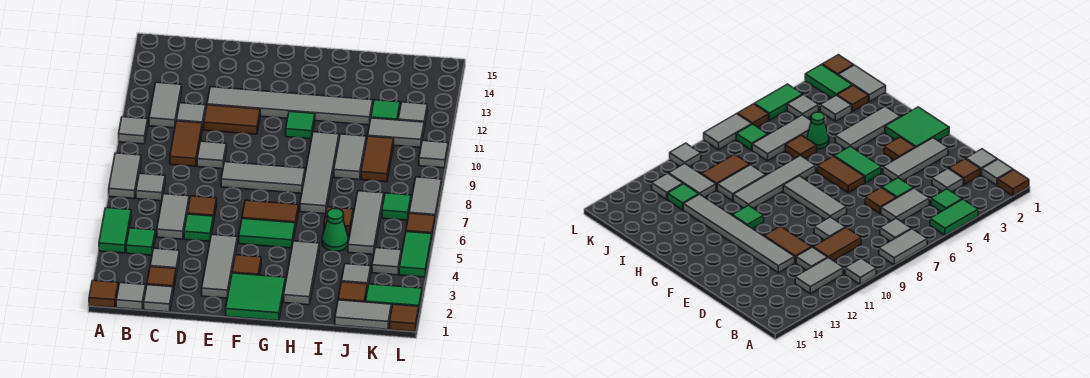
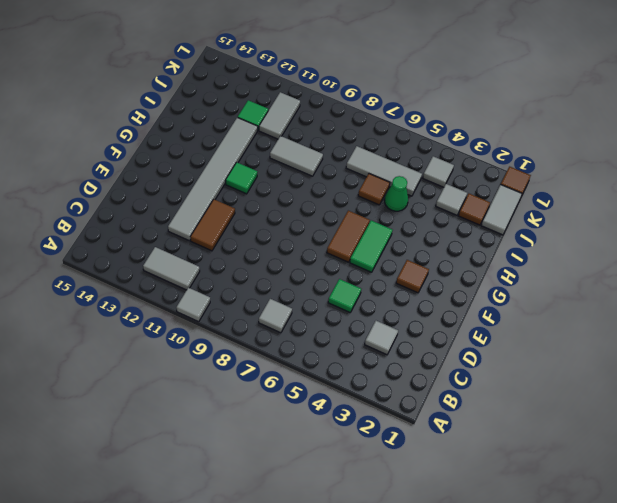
none -> brown 1x1 tile [89,280,118,308]
none -> green 1x2 tile [99,208,131,253]
none -> grey 1x2 tile [109,153,141,198]
none -> grey 1x1 tile [116,283,146,310]

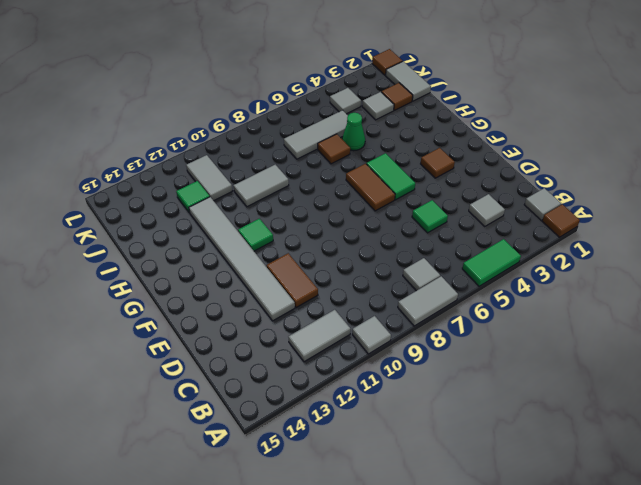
none -> green 1x1 tile [126,228,155,255]
none -> grey 1x1 tile [144,285,173,312]
none -> brown 1x1 tile [147,267,176,291]
none -> grey 1x2 tile [157,194,189,239]

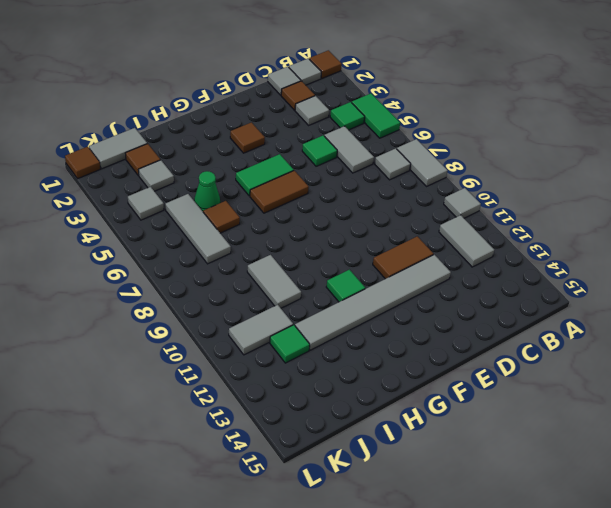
none -> brown 1x2 tile [170,121,202,166]
none -> grey 1x1 tile [176,103,206,130]
none -> brown 1x1 tile [187,196,217,223]
none -> grey 1x1 tile [197,141,226,169]

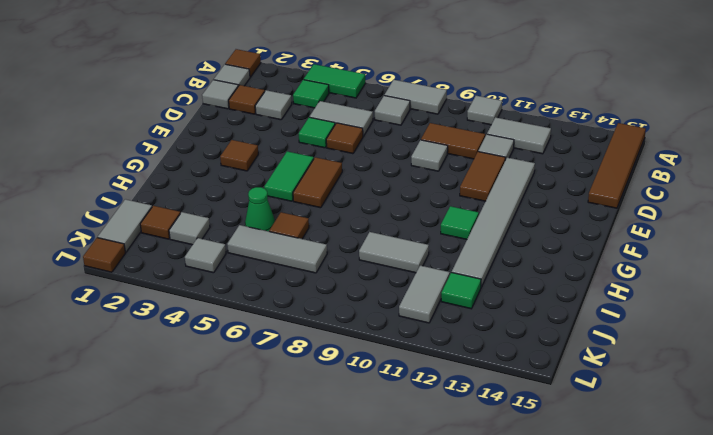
brown 1x4 tile [588,123,646,208] -> none
none -> grey 1x3 tile [202,234,237,298]
none -> grey 1x3 tile [221,162,305,193]
none -> green 2x2 tile [226,273,285,321]
none -> grey 1x3 tile [284,241,319,305]

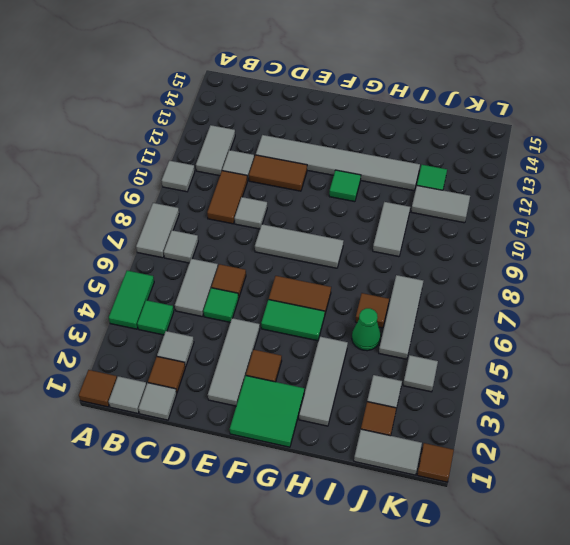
none -> grey 1x4 tile [300,132,339,214]
none -> brown 1x2 tile [361,136,394,182]
none -> green 1x2 tile [366,284,422,311]
none -> green 1x1 tile [382,193,411,220]

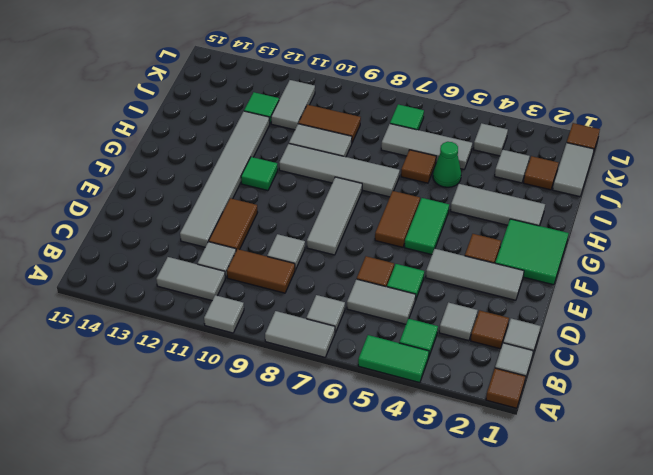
none -> green 1x2 tile [366,284,422,311]
none -> grey 1x1 tile [398,102,427,128]
none -> green 1x2 tile [399,232,432,277]
none -> brown 1x1 tile [406,213,435,238]

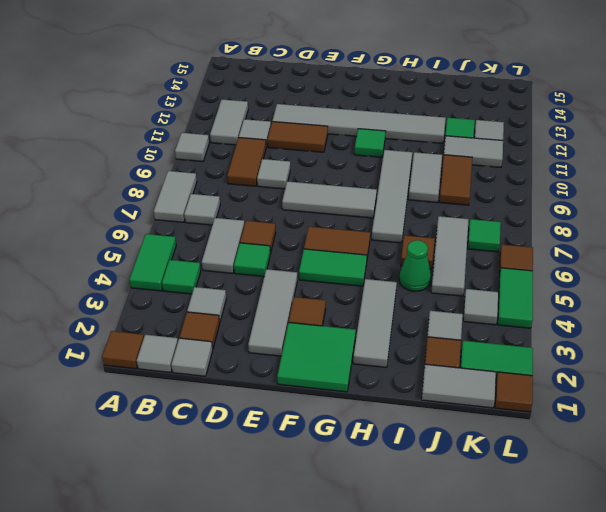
none -> grey 1x2 tile [409,177,442,221]
none -> grey 1x1 tile [419,141,448,168]

